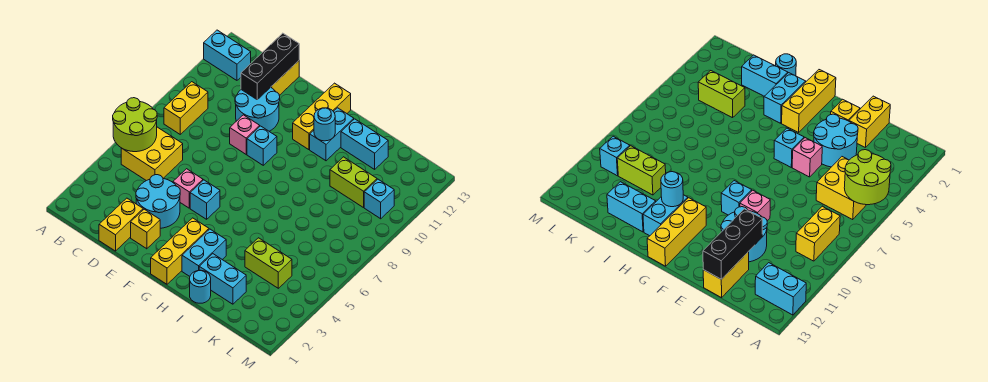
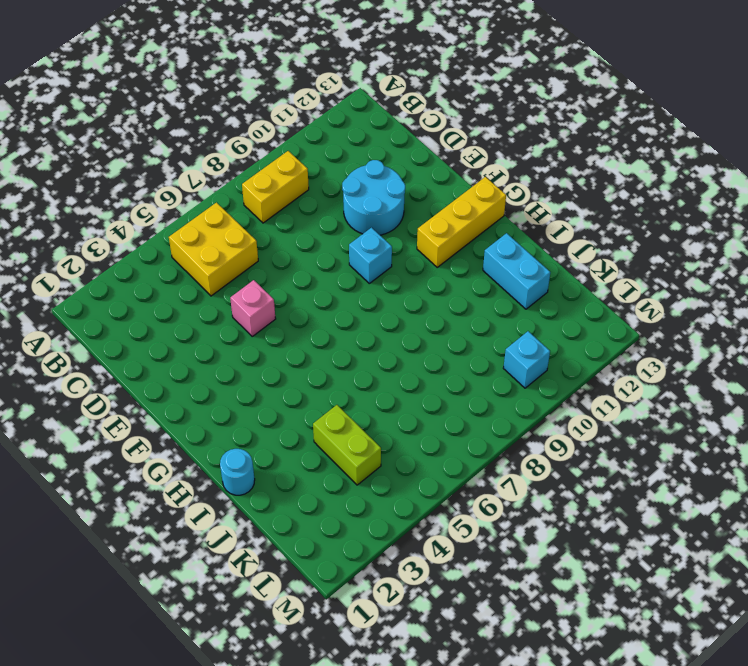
none -> cyan 1x2 brick [204,30,251,80]
none -> yellow 1x2 brick [99,198,143,251]
none -> cyan 2x2 round brick [136,175,180,228]

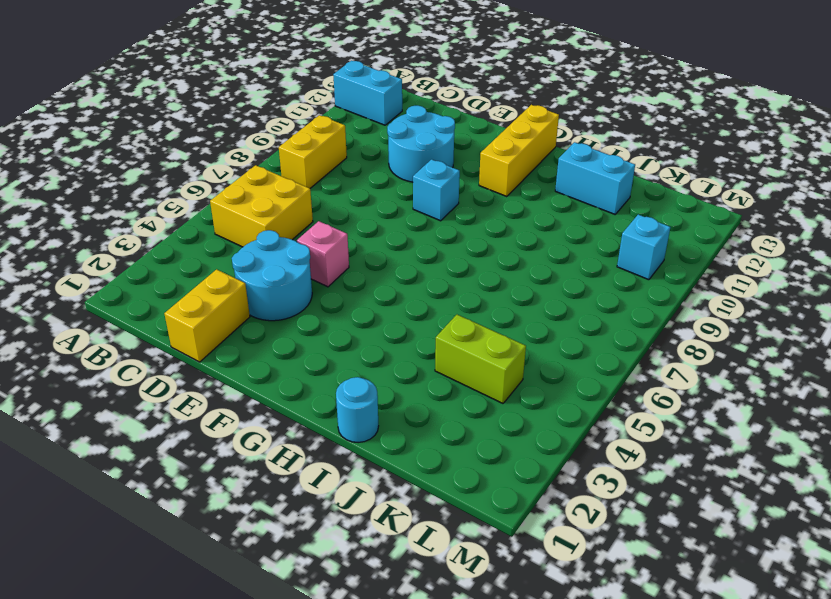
none -> yellow 1x2 brick [271,61,299,95]
none -> yellow 1x1 brick [131,209,160,249]
none -> pink 1x1 brick [230,115,260,154]

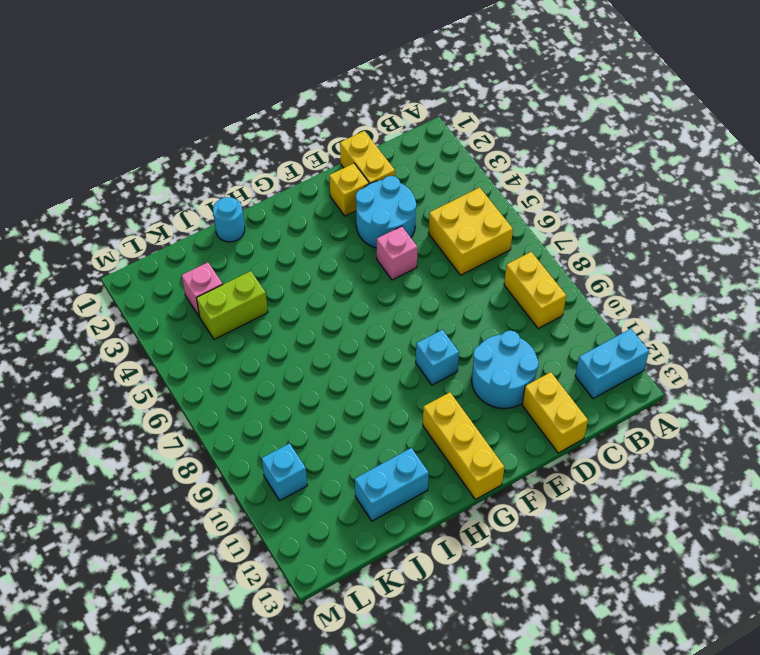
pink 1x1 brick [182,262,223,317] -> pink 1x1 brick moved to [230,115,260,154]
none -> cyan 1x1 brick [190,180,220,219]
none -> yellow 1x3 brick [151,218,209,284]
none -> cyan 1x2 brick [182,229,226,276]

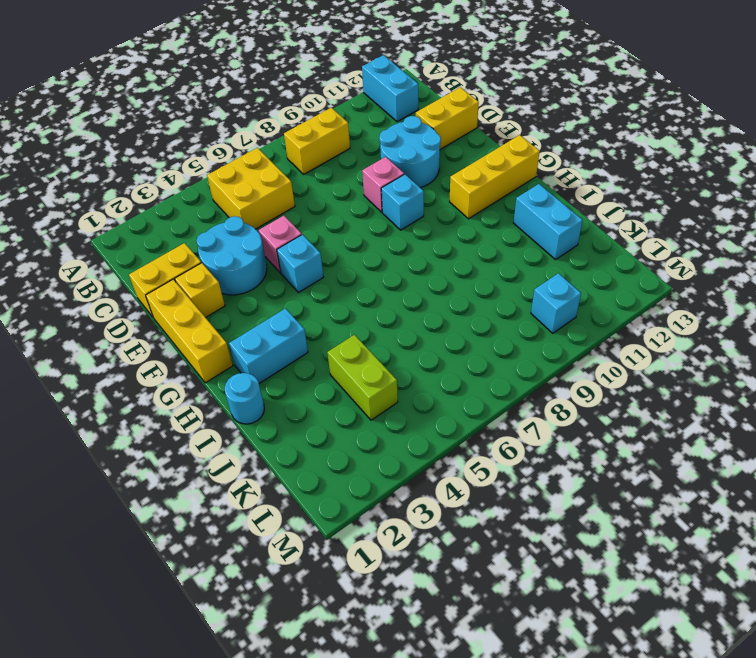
yellow 1x3 brick [146,280,233,383] -> yellow 1x3 brick turned to [151,218,209,284]
none -> cyan 1x2 brick [310,108,354,161]
none -> cyan 1x2 brick [199,254,246,304]
none -> lime 1x2 brick [330,157,377,208]

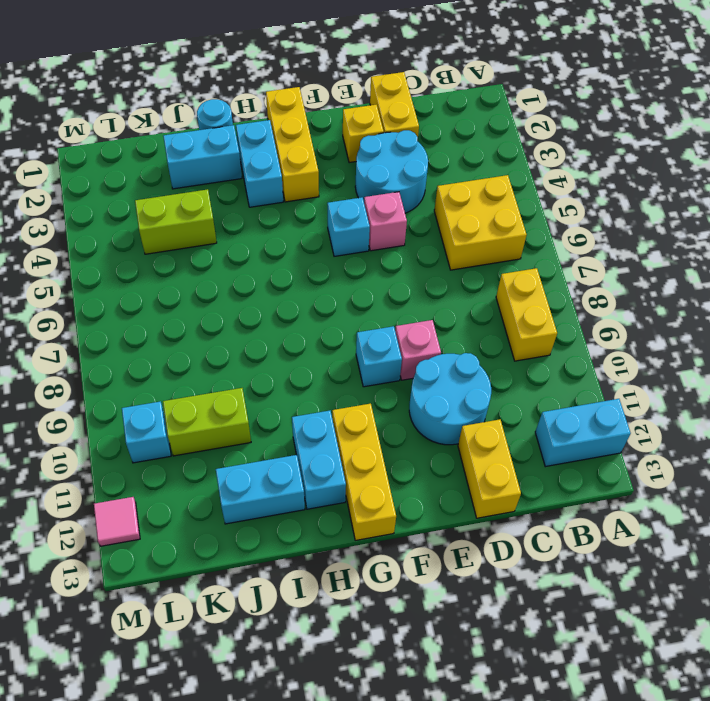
pink 1x1 tile [94,497,140,546] -> none
none -> lime 2x2 round brick [113,98,157,152]
none -> black 1x3 brick [241,33,299,99]
none -> cyan 1x1 round brick [314,108,335,141]

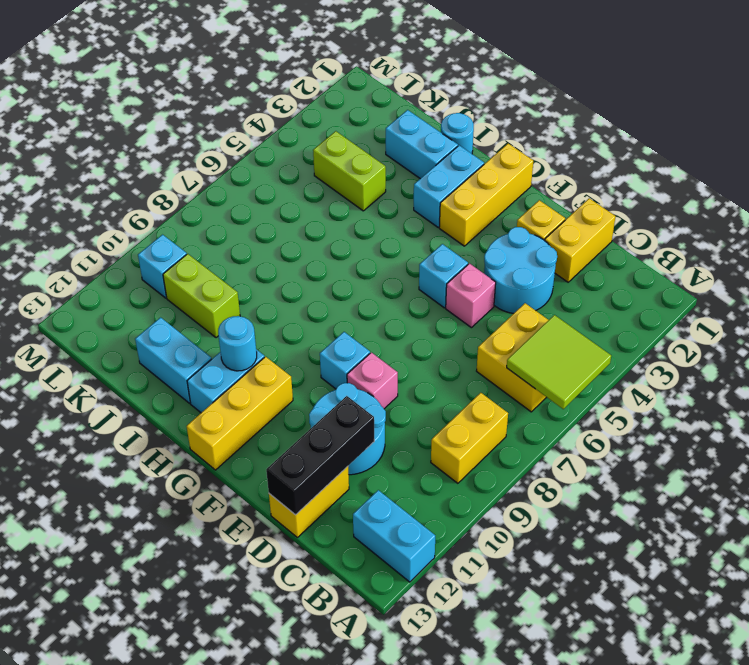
lime 2x2 tile [507,315,611,409] -> lime 2x2 round brick [113,98,157,152]

